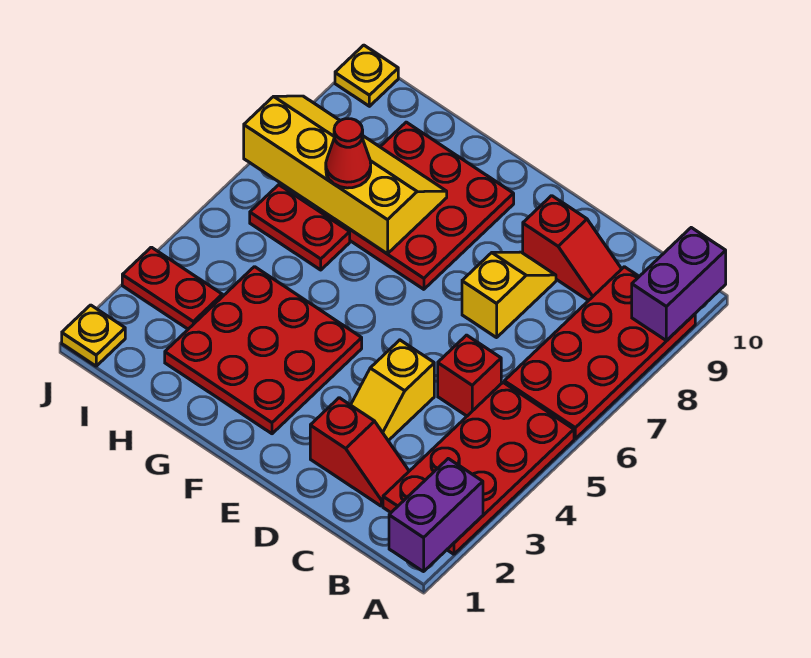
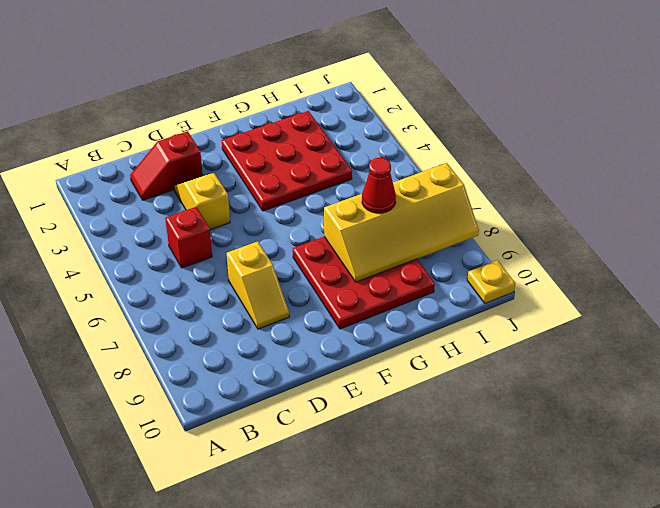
none -> red 2x4 plate [383,383,574,554]
none -> red 2x4 plate [504,267,695,439]
none -> red 1x2 slope [523,196,621,301]

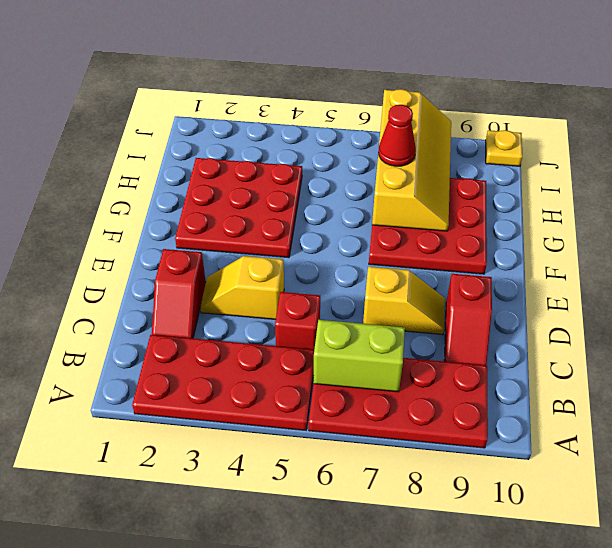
lime 1x2 brick [313,320,405,392] -> none
none -> red 1x2 plate [250,185,350,270]
none -> red 1x2 plate [122,247,222,329]
none -> yellow 1x1 plate [62,305,125,366]

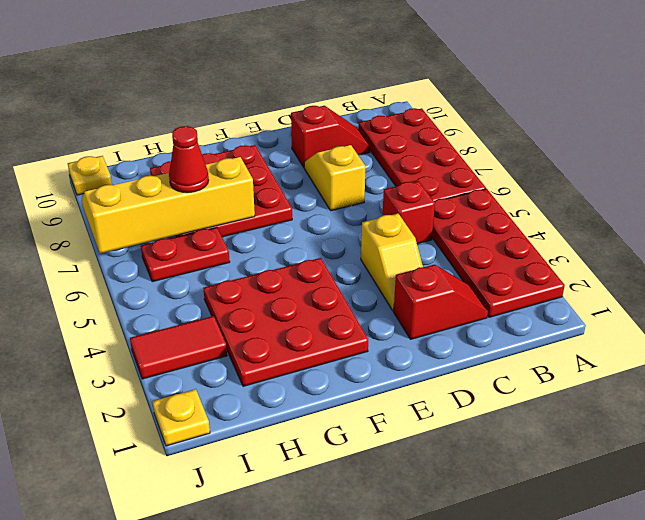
red 1x2 tile [130,316,227,379] -> red 1x2 plate [122,247,222,329]
none -> purple 1x2 brick [389,459,483,572]
none -> purple 1x2 brick [632,228,726,341]

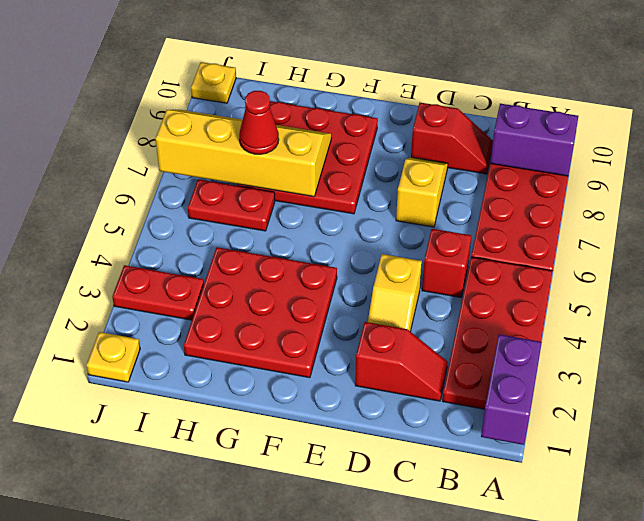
purple 1x2 brick [490,104,578,176] -> purple 1x2 brick turned to [632,228,726,341]

